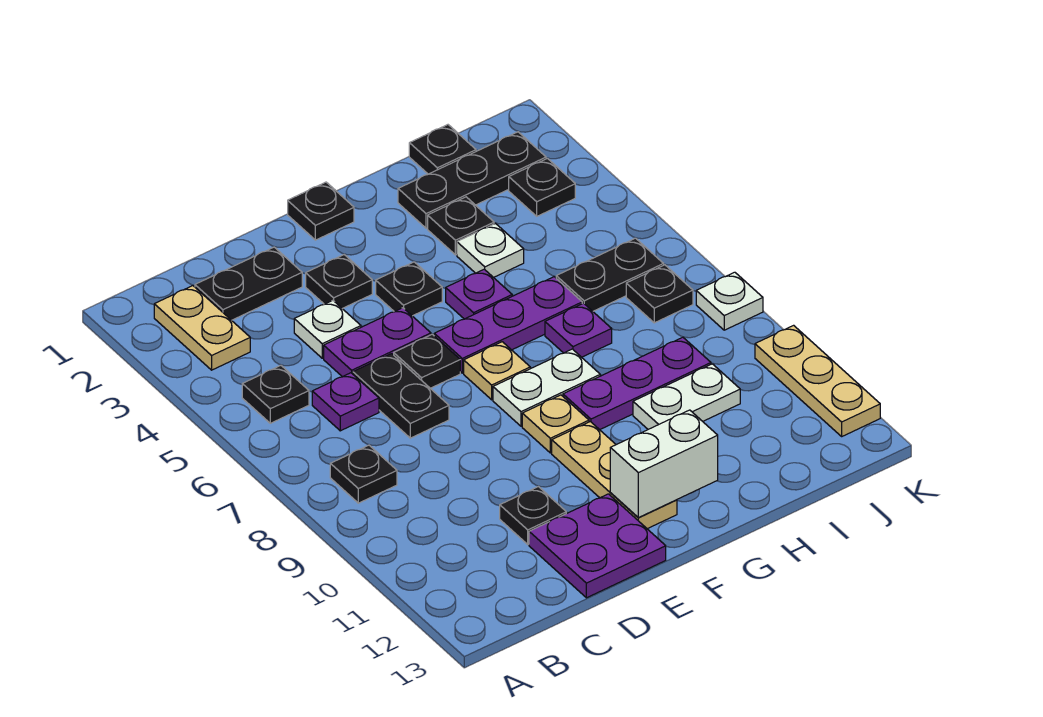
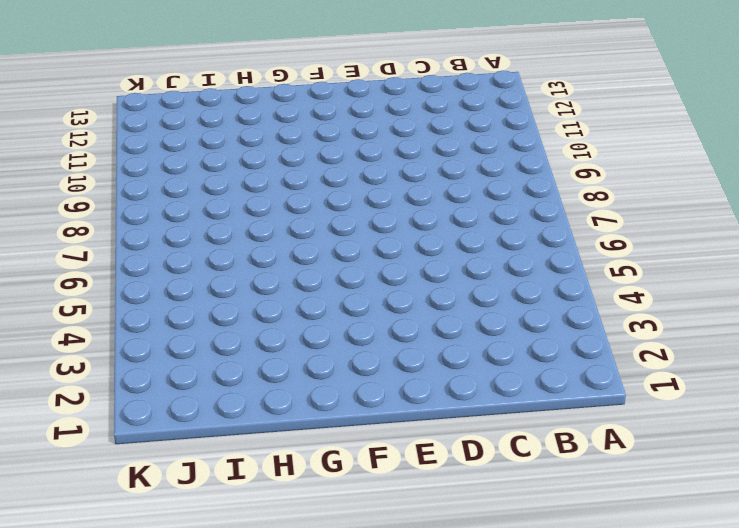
none -> tan 1x2 plate [154,286,250,370]
none -> black 1x1 plate [242,366,309,423]
none -> black 1x1 plate [330,445,397,503]
none -> black 1x2 plate [195,247,302,320]

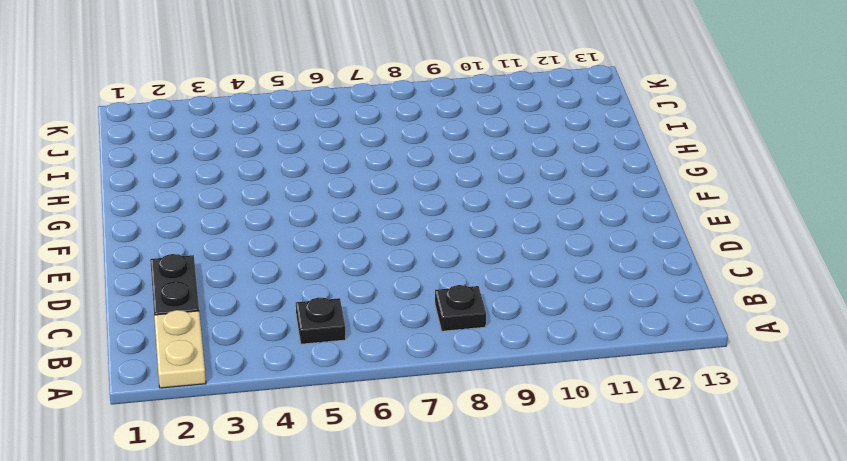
tan 1x2 plate [154,310,206,388] -> tan 1x2 plate turned to [154,286,250,370]
none -> purple 1x1 plate [312,373,379,431]
none -> white 1x1 plate [294,300,361,358]
none -> purple 1x2 plate [324,308,431,377]
none -> black 1x2 plate [353,354,449,438]

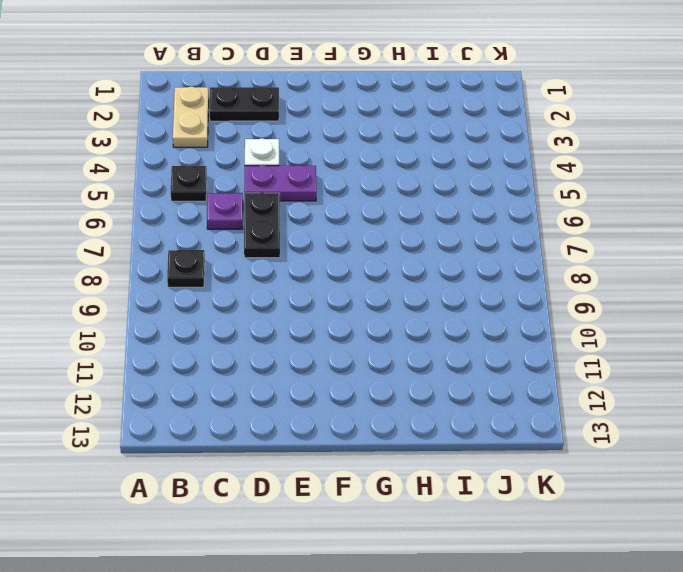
none -> black 1x1 plate [500,487,566,544]
none -> purple 2x2 plate [529,494,666,598]
none -> black 1x1 plate [306,255,372,308]
none -> black 1x1 plate [394,334,460,388]

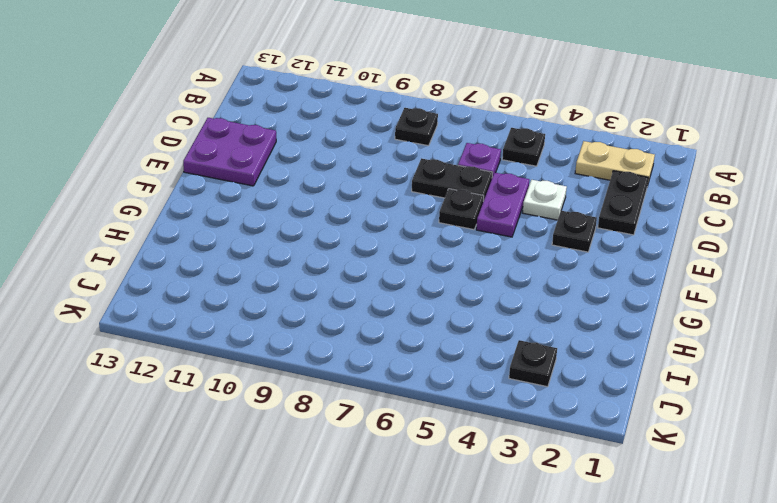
none -> black 1x1 plate [500,487,566,544]
none -> black 1x1 plate [288,182,354,240]
none -> black 1x1 plate [376,262,442,316]
none -> purple 1x3 plate [434,277,582,373]

